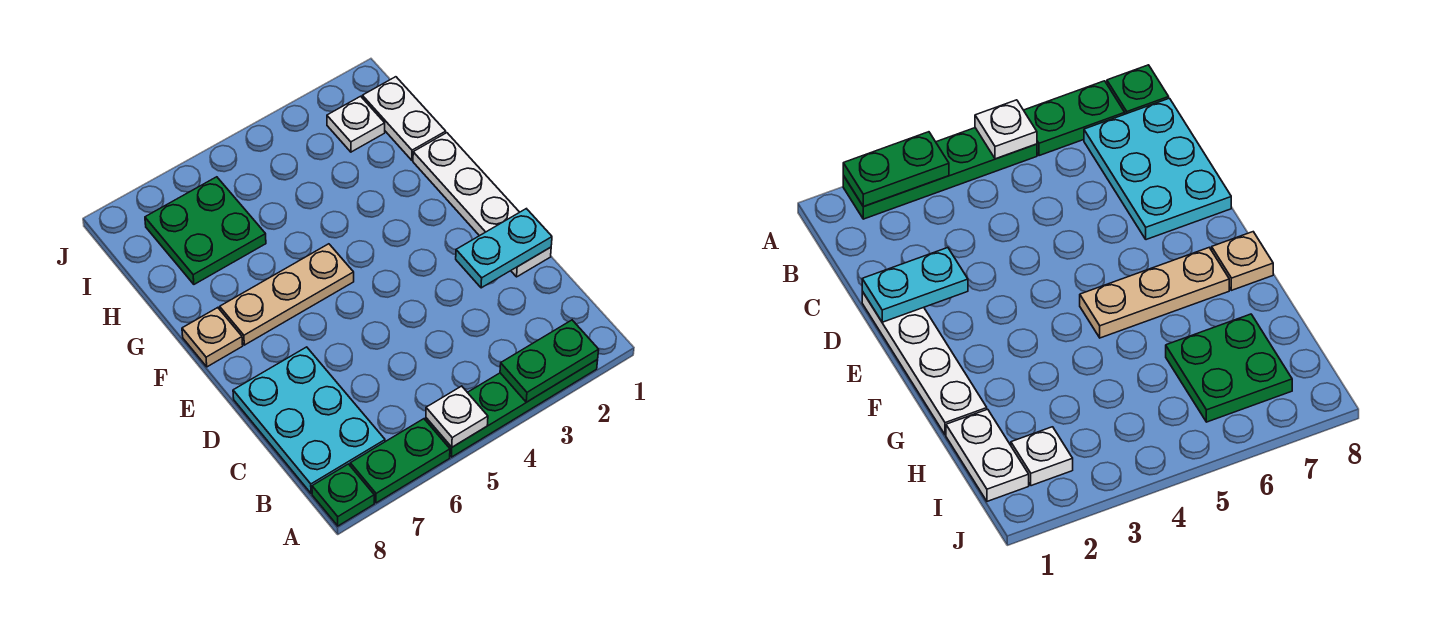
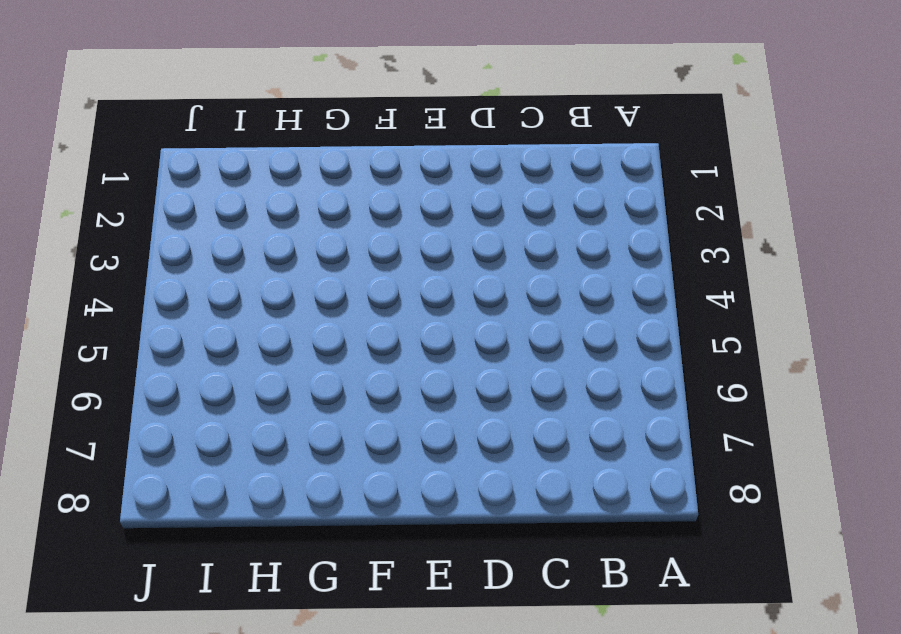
none -> green 1x4 plate [426,360,598,457]
none -> green 1x2 plate [350,419,450,503]
none -> green 1x1 plate [312,464,374,526]

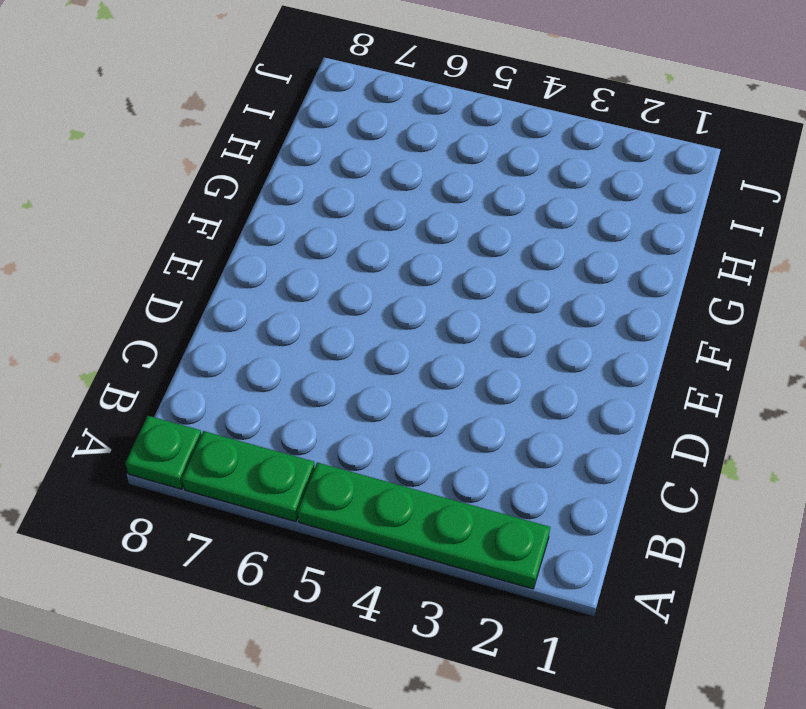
none -> cyan 2x3 plate [233,347,385,493]
none -> white 1x4 plate [413,133,551,277]
none -> tan 1x3 plate [220,244,354,345]

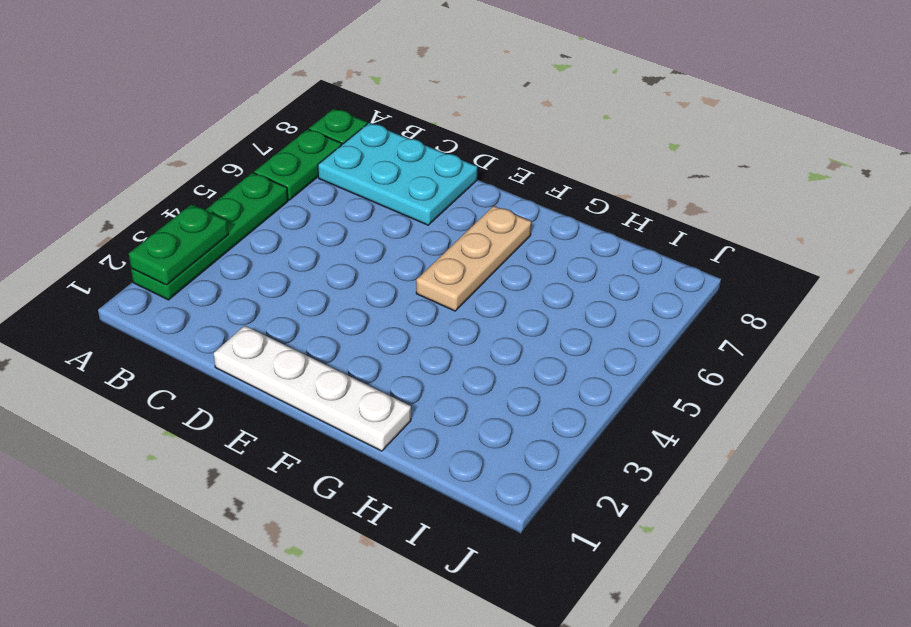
none -> tan 1x1 plate [182,308,243,367]
none -> white 1x2 plate [362,77,446,160]
none -> green 2x2 plate [145,177,266,284]

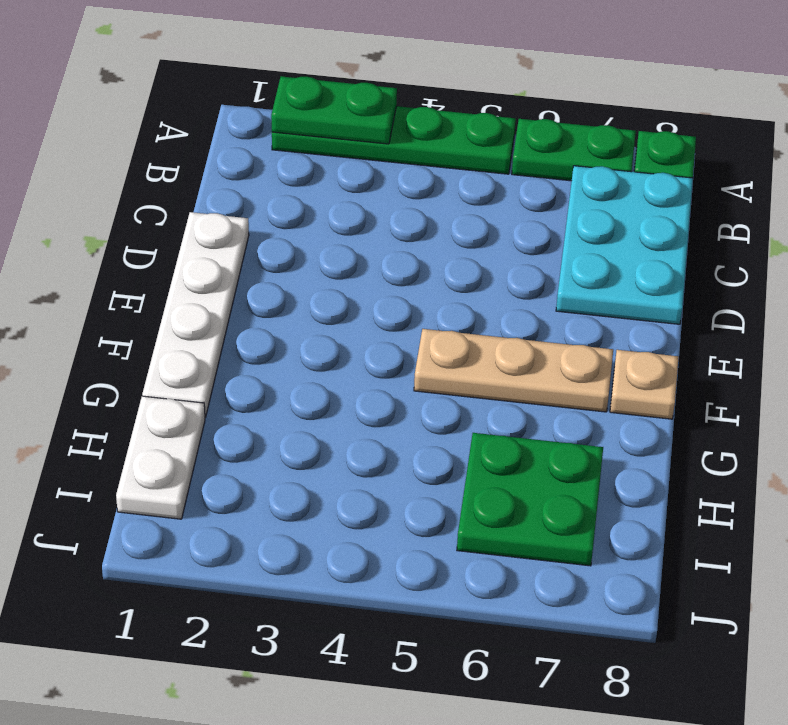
none -> white 1x1 plate [327,96,385,152]
none -> white 1x1 plate [426,386,488,447]
none -> cyan 1x2 plate [456,209,552,288]

